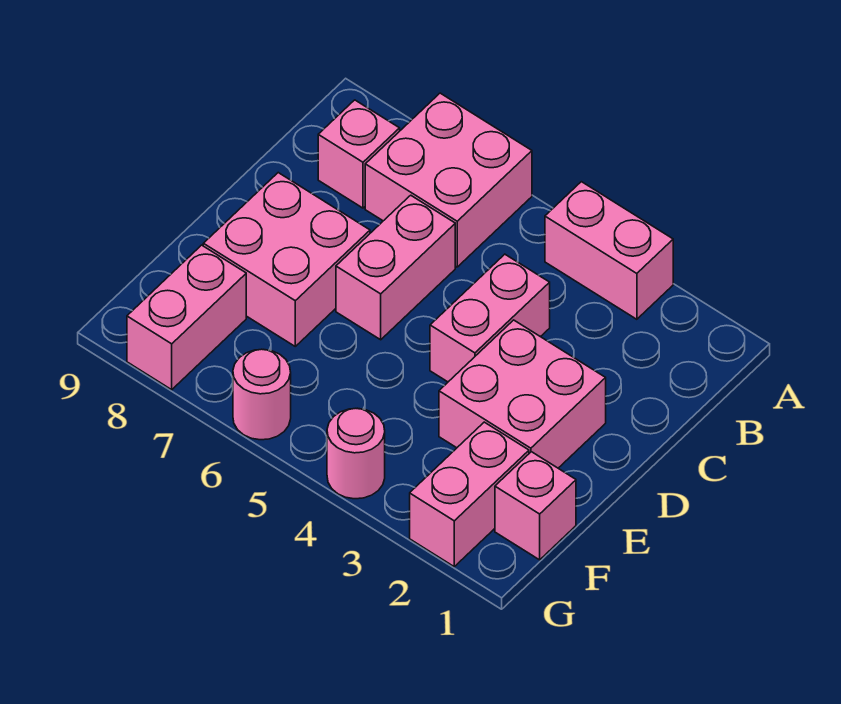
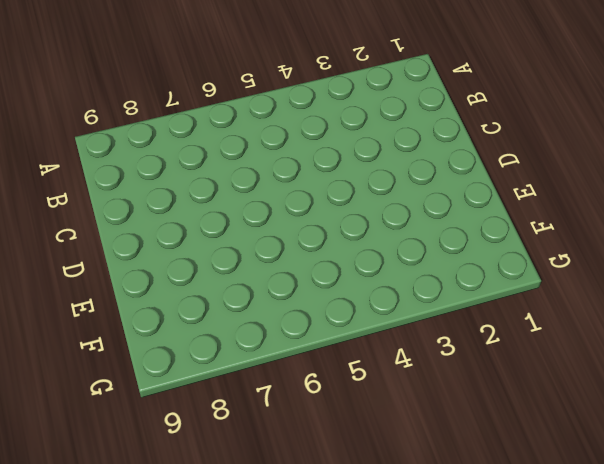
none -> pink 1x2 brick [545,182,673,319]
none -> pink 2x2 brick [365,93,532,267]
none -> pink 1x1 brick [318,100,400,208]

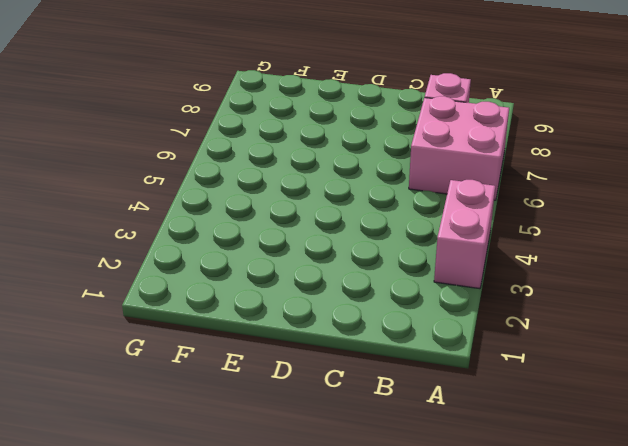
none -> pink 1x2 brick [430,254,550,382]
none -> pink 1x2 brick [336,195,455,340]
none -> pink 2x2 brick [439,320,606,468]

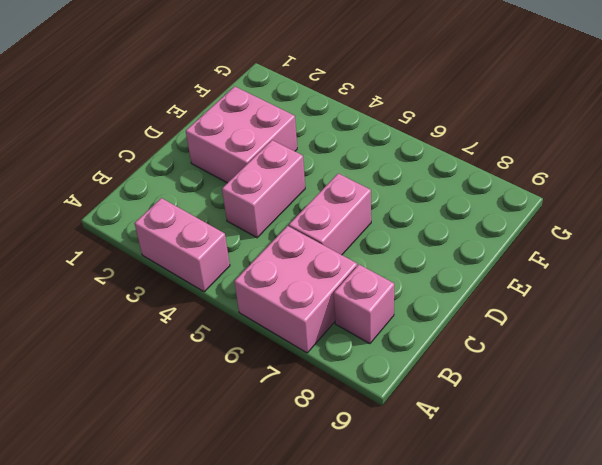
none -> pink 2x2 brick [203,173,370,346]
none -> pink 1x1 brick [495,452,576,560]
none -> pink 1x2 brick [410,422,529,566]

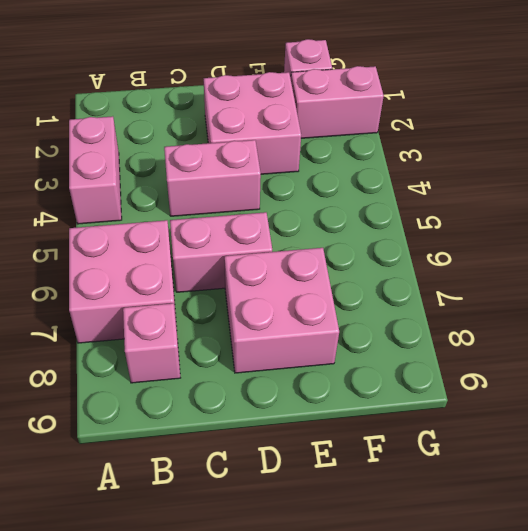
none -> pink 1x2 brick [127,245,246,390]
none -> pink 1x1 round brick [327,408,385,499]
none -> pink 1x1 round brick [233,349,291,440]

